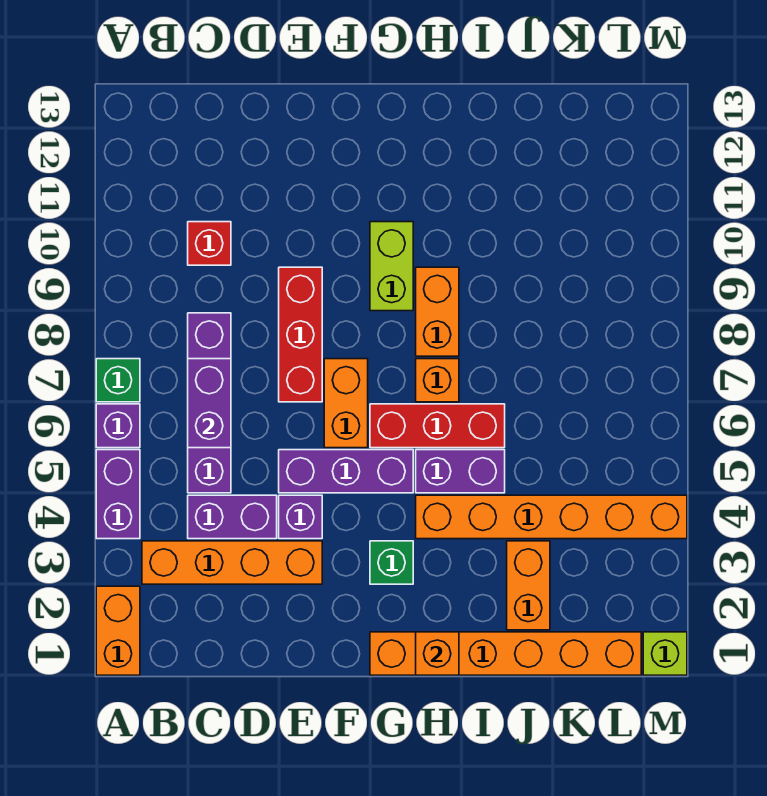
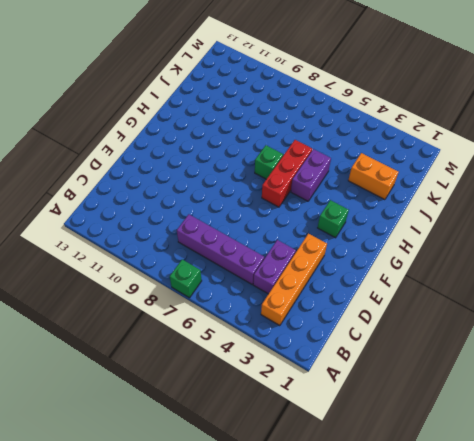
green 1x1 brick [255,145,283,179] -> orange 1x1 brick [416,359,459,402]
none -> orange 1x2 brick [96,586,140,675]
none -> purple 1x2 brick [96,450,140,539]
none -> purple 1x1 brick [96,404,140,448]

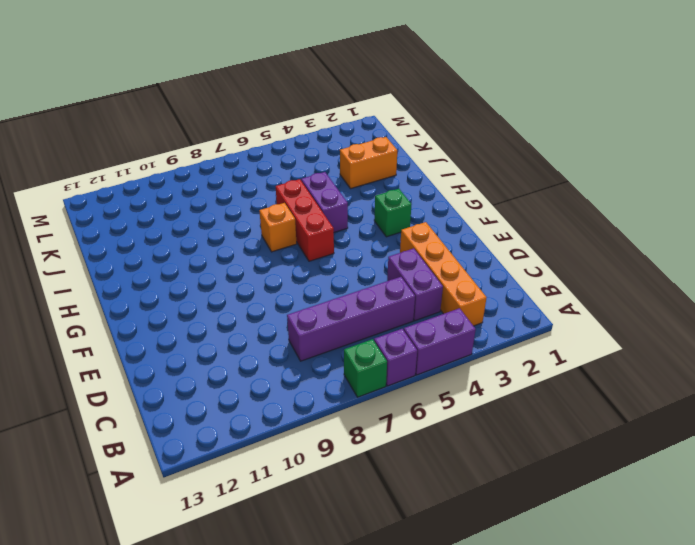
none -> orange 1x2 brick [96,586,140,675]
none -> red 1x1 brick [188,222,231,265]
none -> purple 1x1 brick [279,495,322,539]

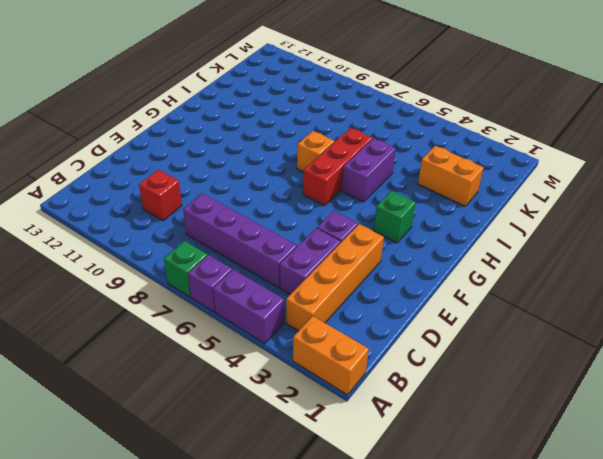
none -> purple 1x3 brick [279,450,413,493]
none -> red 1x3 brick [279,267,322,402]
none -> orange 1x2 brick [324,359,368,448]

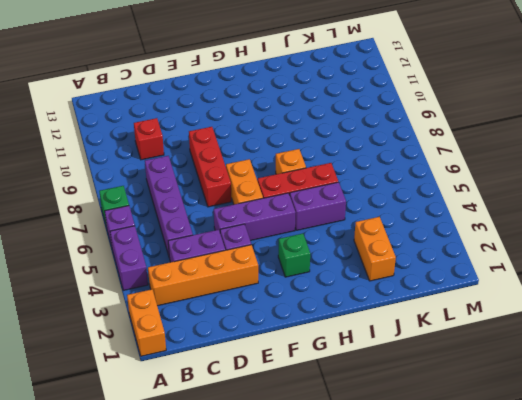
none -> orange 1x6 brick [370,632,641,675]
none -> lime 1x2 brick [370,222,413,311]
none -> orange 1x6 brick [416,495,687,539]

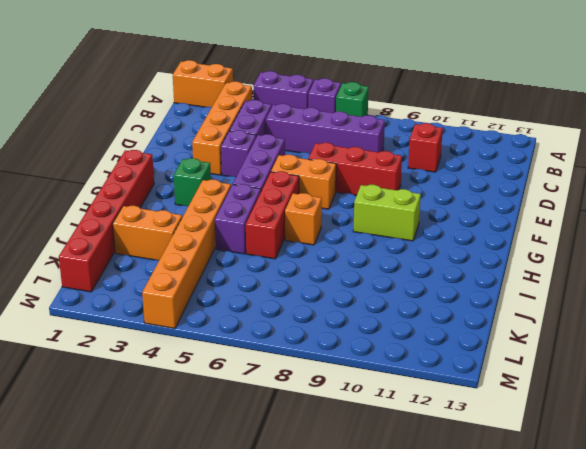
red 1x6 brick [59,150,154,292] -> orange 1x6 brick [370,632,641,675]
none -> orange 1x2 brick [416,267,459,356]
none -> lime 1x1 brick [643,632,687,675]
none -> purple 1x2 brick [188,359,231,448]

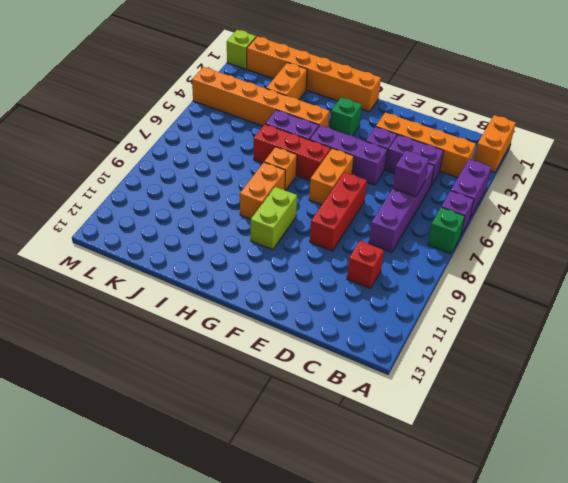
purple 1x1 brick [393,151,429,197] -> purple 1x2 brick [188,359,231,448]
none -> orange 1x1 brick [416,632,459,675]

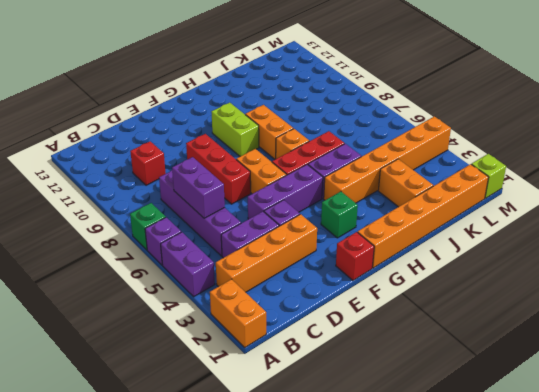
red 1x1 brick [336,232,374,280] -> none
none -> orange 1x1 brick [416,632,459,675]

